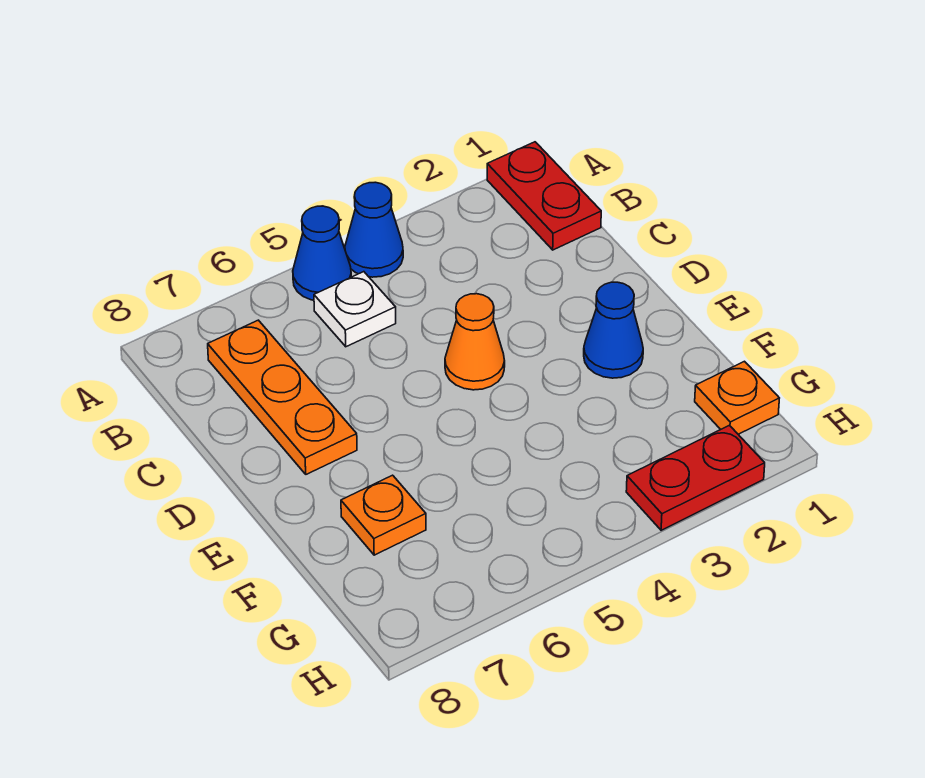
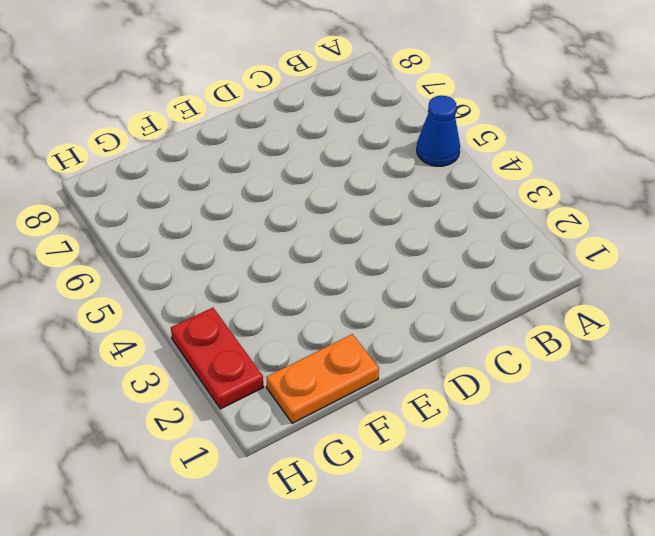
orange 1x2 plate [266,334,379,423] -> orange 1x1 plate [695,361,779,434]
none -> red 1x2 plate [487,142,601,250]
none -> blue 1x1 cone [345,182,403,277]

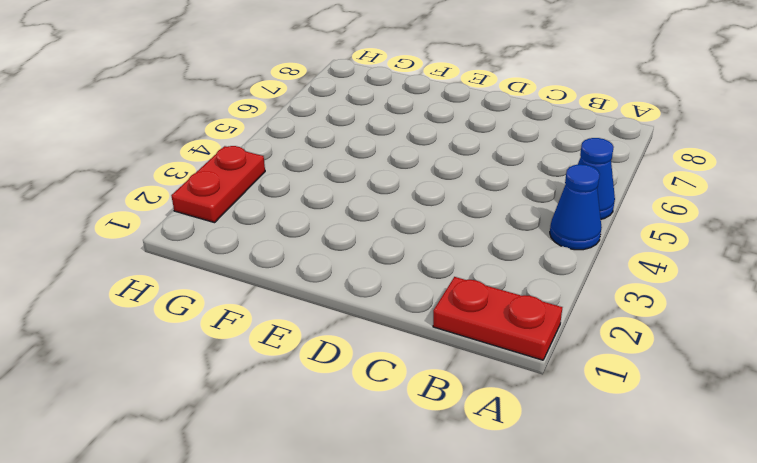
none -> white 1x1 plate [314,272,396,347]
none -> orange 1x3 plate [208,320,357,474]

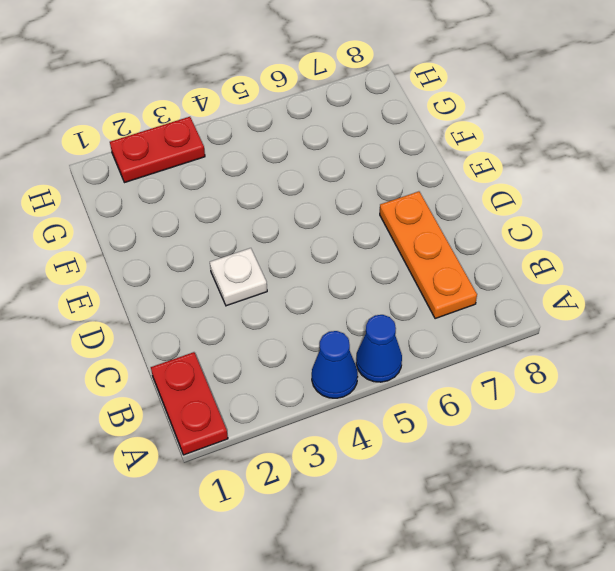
white 1x1 plate [210,248,267,306] -> white 1x1 plate moved to [314,272,396,347]
none -> orange 1x1 cone [445,294,505,390]
none -> blue 1x1 cone [584,282,643,378]

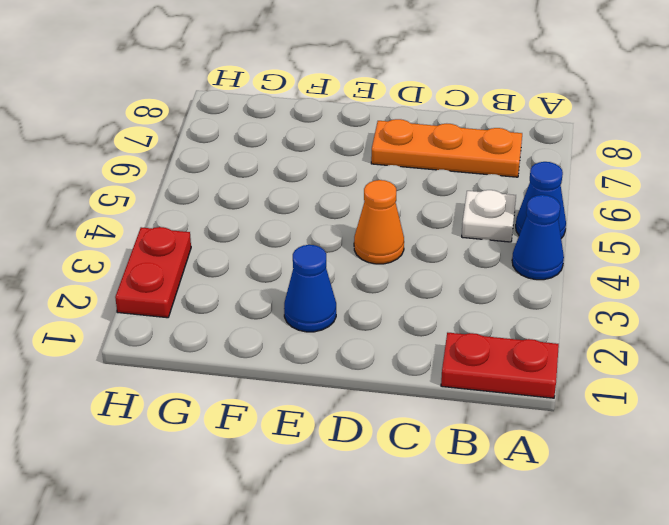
none -> orange 1x1 plate [341,475,426,555]
none -> orange 1x1 plate [695,361,779,434]

